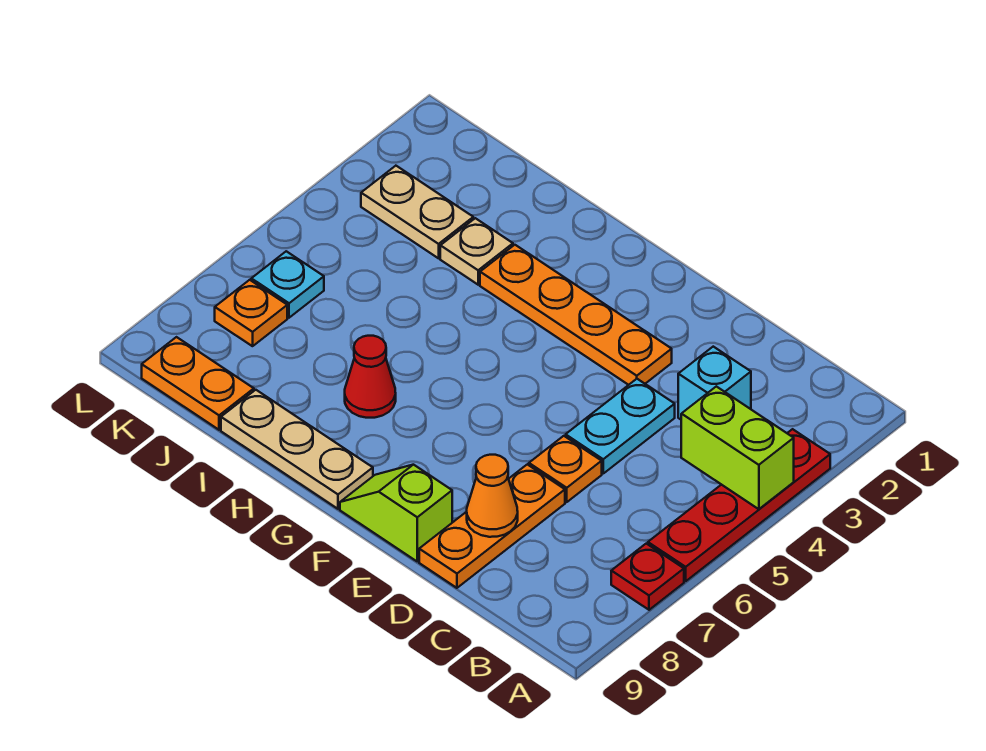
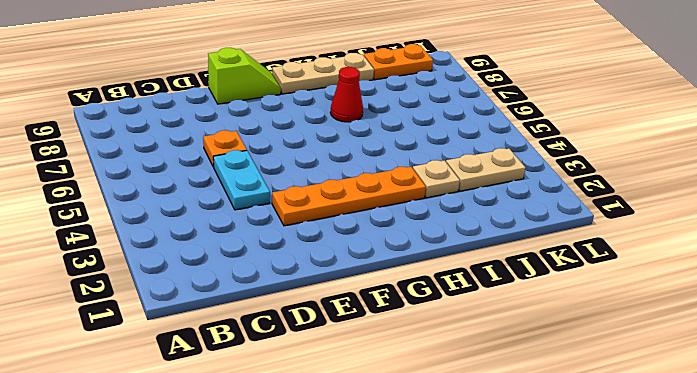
none -> red 1x4 plate [648,429,830,581]
none -> red 1x1 plate [611,544,684,610]
none -> cyan 1x1 brick [678,347,751,419]

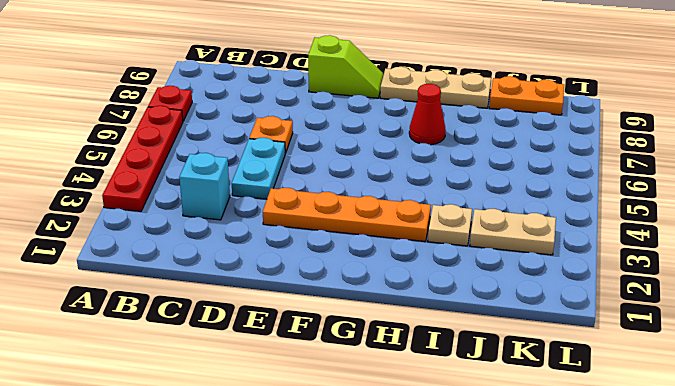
none -> orange 1x3 plate [419,464,565,588]
none -> cyan 1x1 plate [251,251,324,318]
none -> orange 1x1 plate [215,280,287,346]

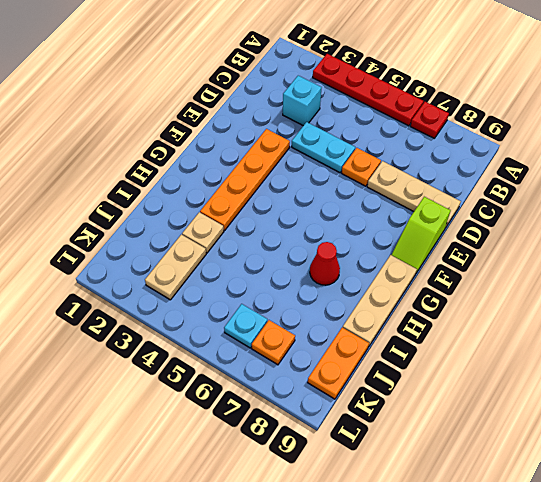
tan 1x3 plate [367,161,461,228] -> orange 1x3 plate [419,464,565,588]
none -> lime 1x2 brick [681,386,794,509]
none -> orange 1x1 cone [467,455,518,537]

